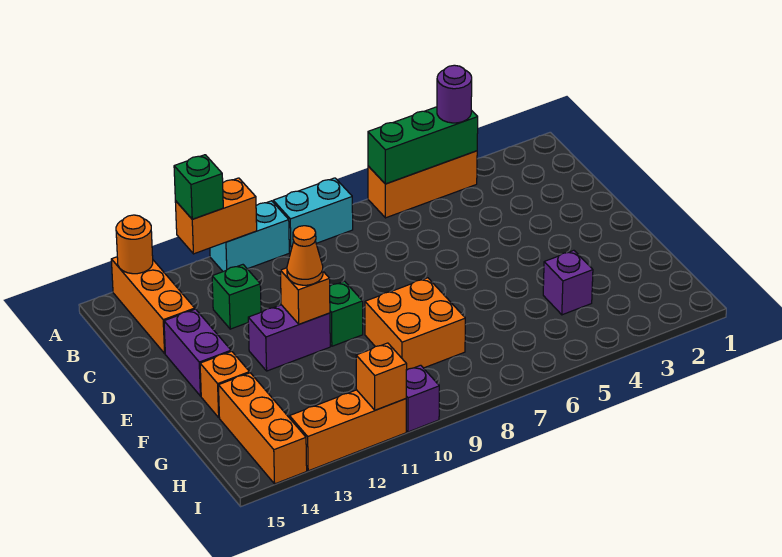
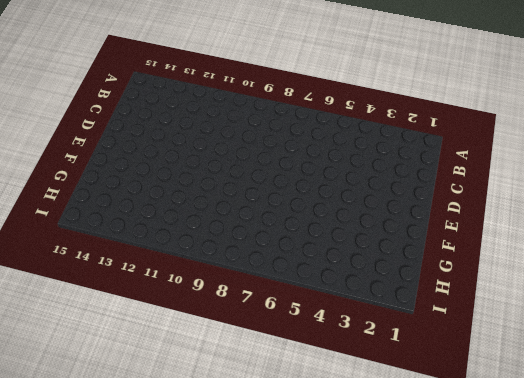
none -> orange 1x3 brick [368,151,477,218]
none -> cyan 1x2 brick [273,178,353,252]
none -> cyan 1x2 brick [210,201,289,272]

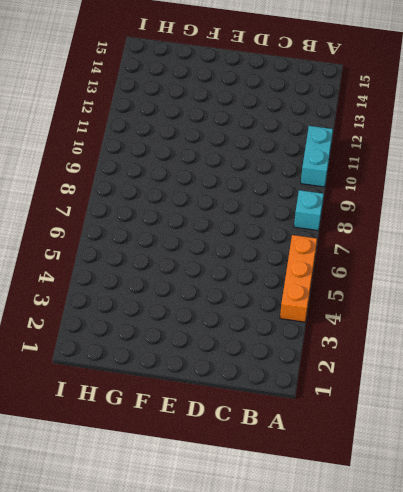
cyan 1x1 brick [294,190,324,230] -> cyan 1x2 brick [273,178,353,252]
none -> orange 1x3 brick [111,257,195,353]
none -> green 1x1 brick [212,265,261,329]
none -> purple 1x2 brick [164,309,231,396]

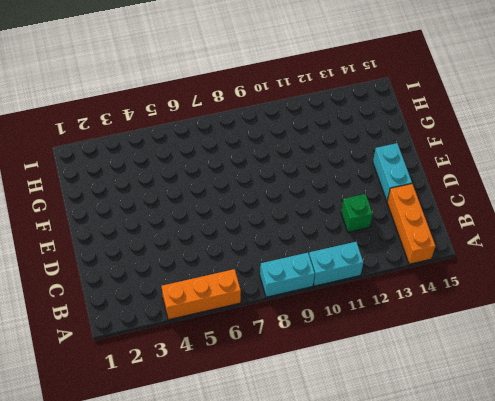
cyan 1x2 brick [373,143,412,201] -> purple 1x2 brick [164,309,231,396]
none -> green 1x1 brick [330,281,363,346]
none -> purple 1x2 brick [248,305,330,371]
none -> orange 2x2 brick [365,278,465,370]

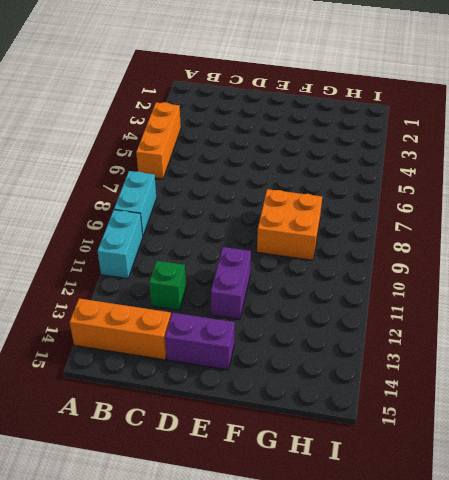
none -> green 1x1 brick [330,281,363,346]
none -> orange 1x1 brick [200,351,250,417]
none -> purple 1x1 brick [543,250,593,315]

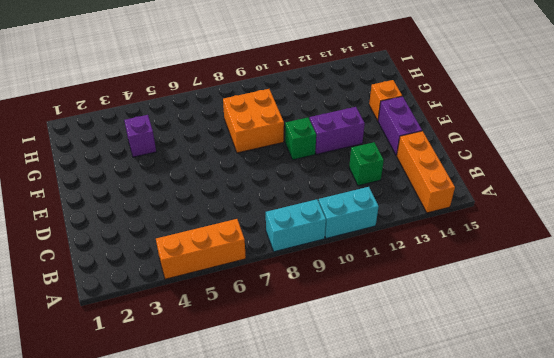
none -> orange 1x3 brick [218,373,307,484]
none -> purple 1x1 brick [406,365,439,432]
none -> orange 1x3 brick [290,390,406,471]

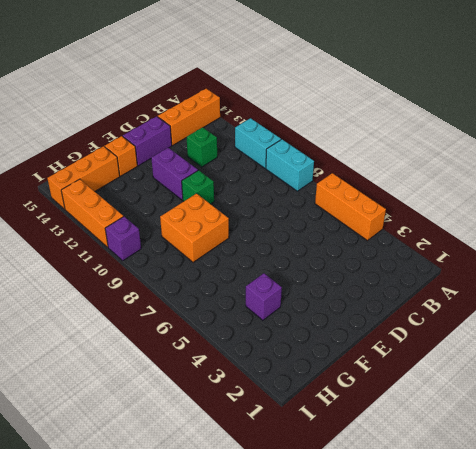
none -> green 1x3 brick [368,107,478,184]
none -> orange 1x2 brick [175,178,257,254]
none -> orange 1x1 round brick [116,215,153,274]

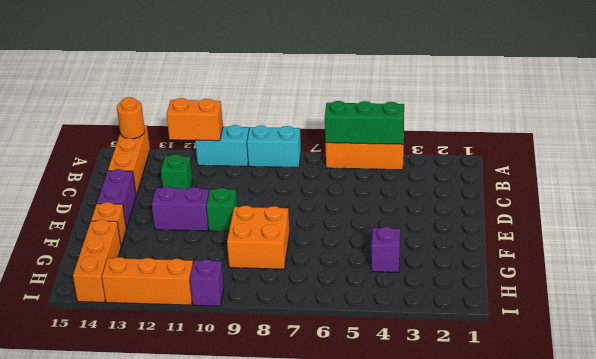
none -> orange 1x1 brick [280,268,330,324]
none -> orange 1x1 brick [356,343,407,410]
none -> purple 1x1 round brick [437,65,472,123]

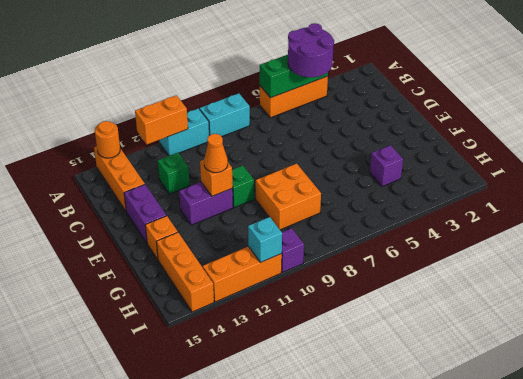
purple 2x2 round brick [288,23,334,77] -> purple 1x1 round brick [437,65,472,123]
cyan 1x1 brick [248,217,282,263] -> orange 1x1 brick [356,343,407,410]
none -> green 1x1 brick [174,155,223,219]

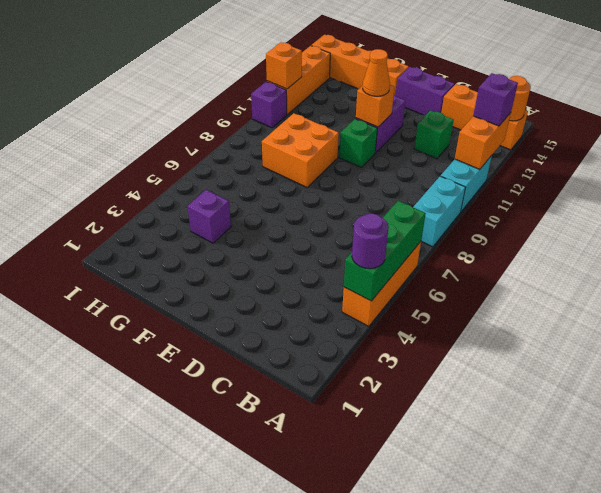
purple 1x1 brick [473,73,518,126] -> green 1x1 brick [174,155,223,219]

